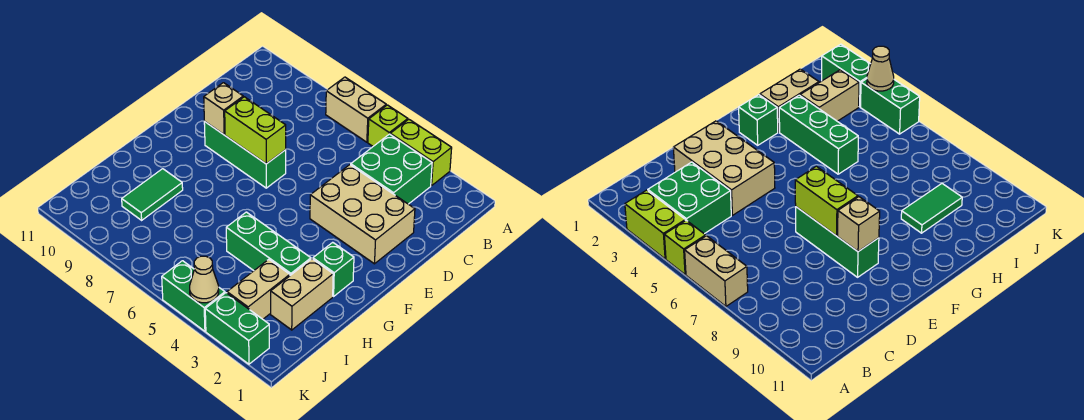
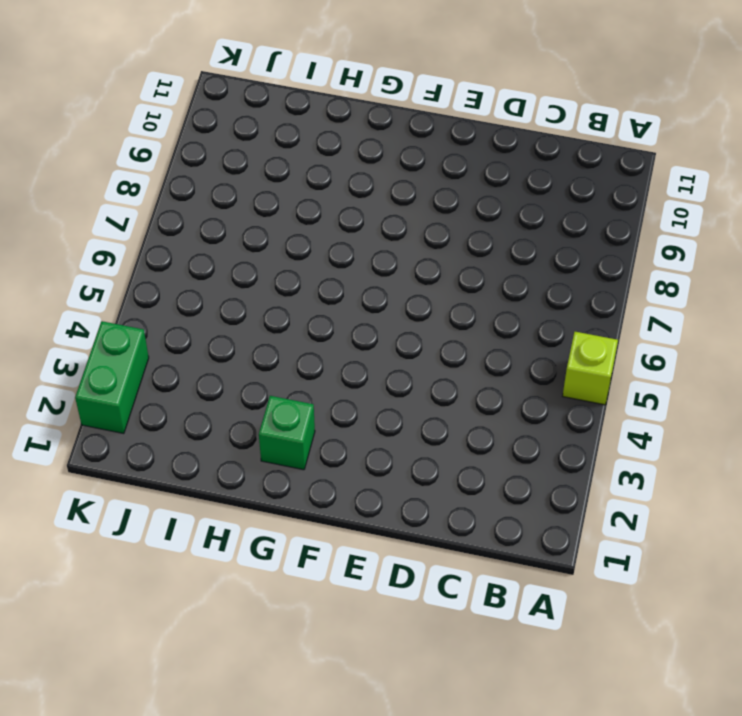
none -> lime 1x2 brick [390,119,452,186]
none -> tan 1x2 brick [326,77,386,142]
none -> green 2x2 brick [351,134,432,204]

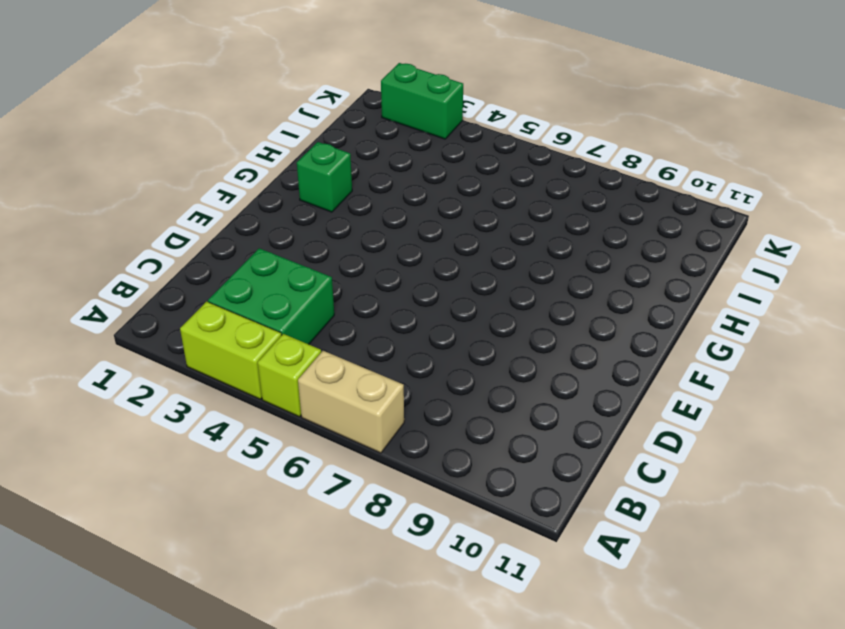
none -> tan 2x3 brick [310,165,415,264]
none -> green 1x3 brick [204,121,286,188]
none -> tan 1x2 brick [271,259,333,330]

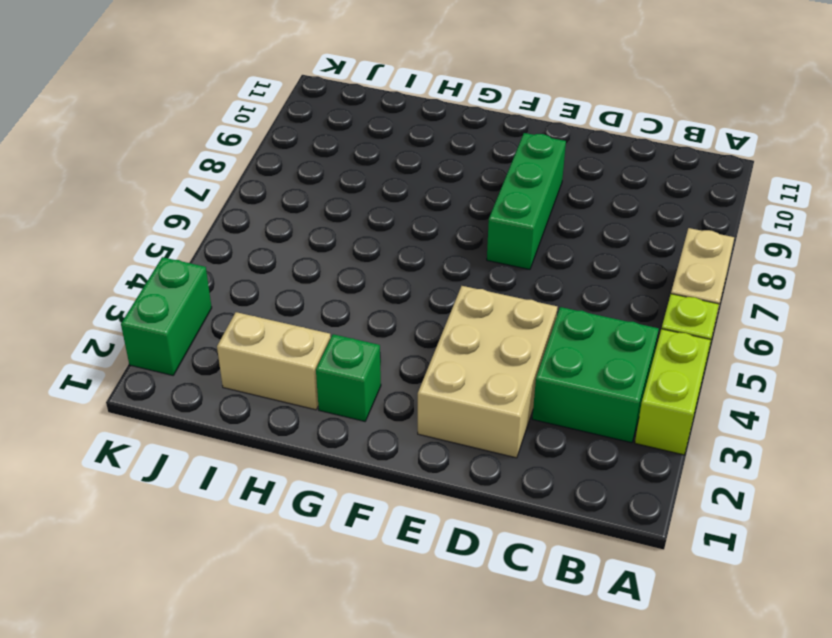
none -> green 1x3 brick [226,212,311,275]
none -> green 1x2 tile [122,169,183,220]
none -> tan 1x2 brick [227,259,290,319]

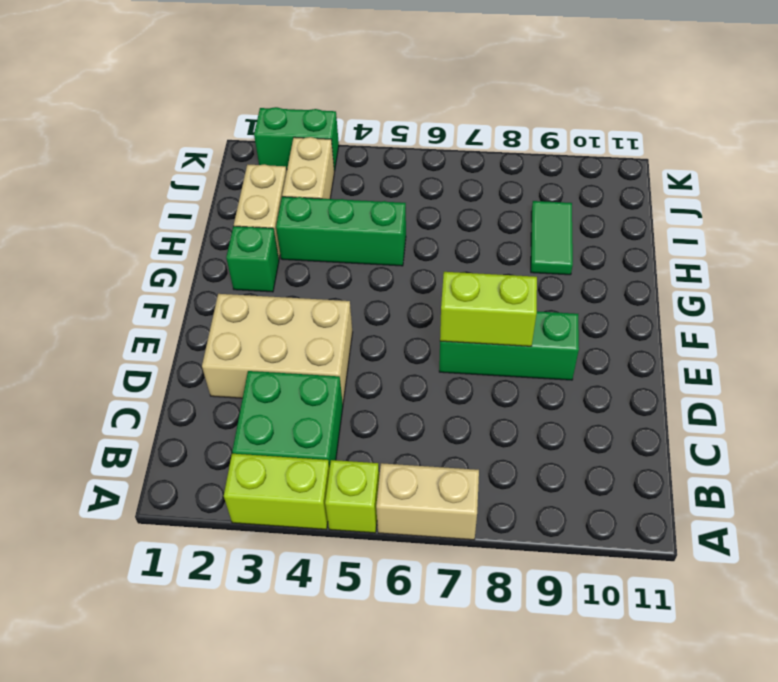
none -> green 1x2 brick [162,261,225,331]
none -> tan 1x1 brick [204,83,243,135]
none -> tan 1x1 cone [190,256,219,303]

